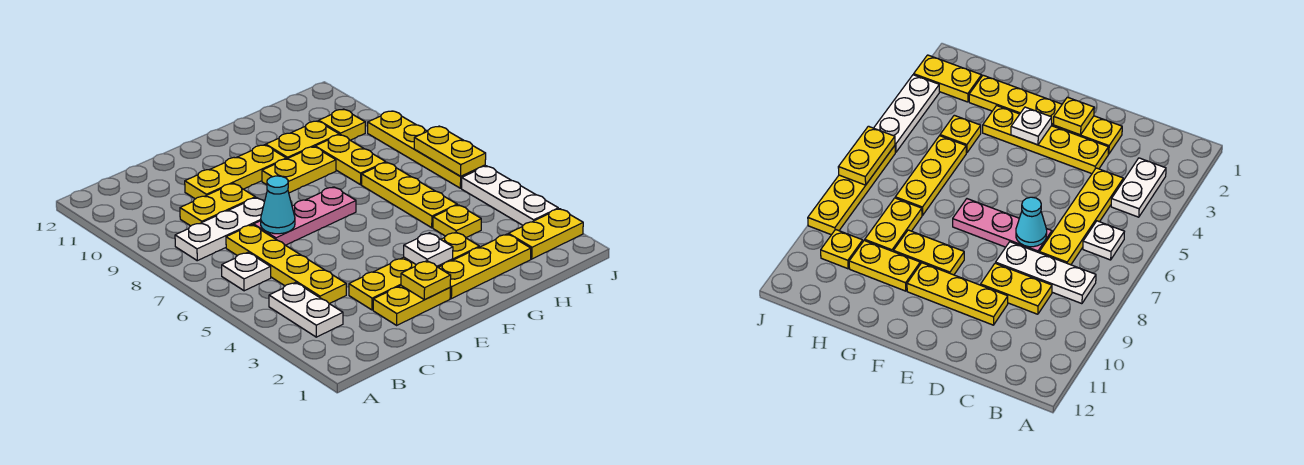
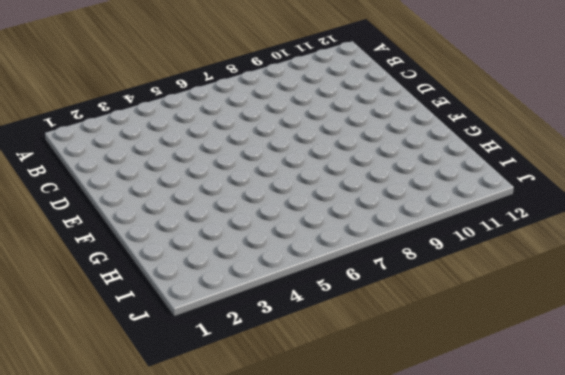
none -> white 1x2 plate [269,282,343,337]
none -> white 1x1 plate [222,252,271,291]
none -> white 1x3 plate [175,198,264,261]

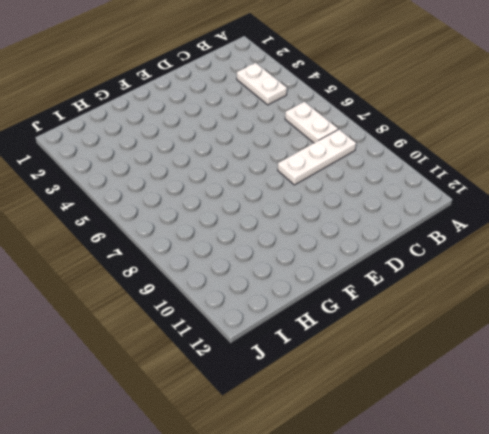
white 1x2 plate [285,102,338,143] -> white 1x1 plate [222,252,271,291]
none -> yellow 1x4 plate [226,225,346,304]
none -> yellow 1x2 plate [180,183,255,226]
none -> yellow 1x2 plate [373,286,450,325]

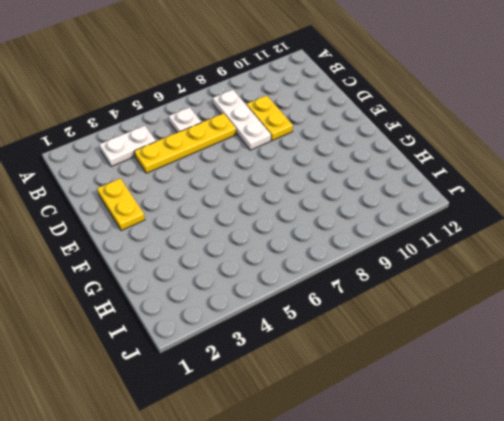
none -> yellow 1x4 plate [349,232,479,310]
none -> pink 1x3 plate [254,187,356,245]
none -> yellow 1x3 plate [185,145,286,199]

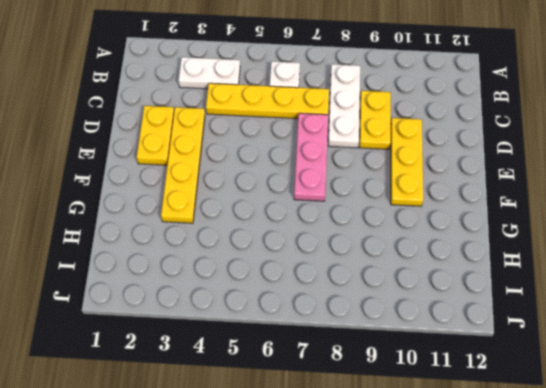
none -> yellow 1x3 plate [438,234,531,299]
none -> yellow 1x2 plate [262,147,336,193]
none -> yellow 1x2 plate [266,121,339,159]

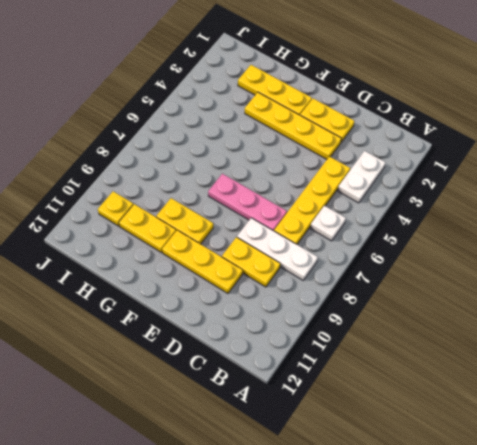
none -> yellow 1x1 plate [433,205,481,237]
none -> yellow 1x3 plate [362,162,457,228]
none -> yellow 1x2 plate [315,135,386,185]

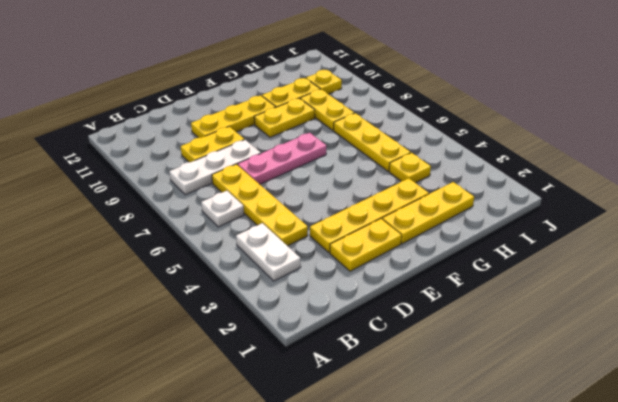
none -> yellow 1x2 plate [508,209,583,259]
none -> white 1x3 plate [462,166,558,225]
none -> yellow 1x4 plate [368,111,485,188]

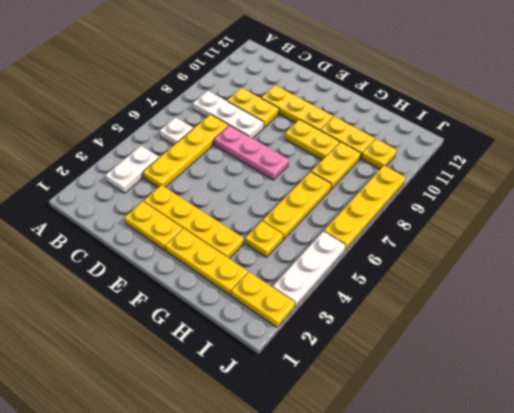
none -> cyan 1x1 cone [261,176,295,234]
none -> yellow 1x1 plate [401,261,451,300]
none -> white 1x1 plate [404,233,453,266]

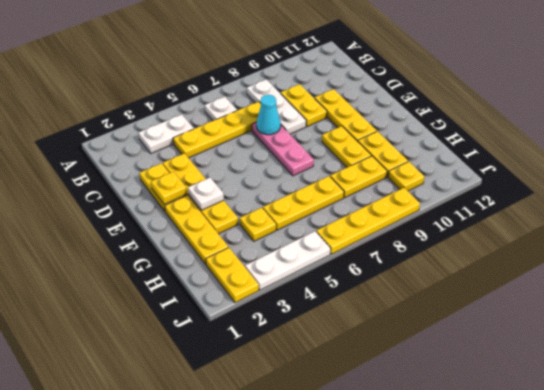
none -> yellow 1x2 plate [414,126,486,176]

